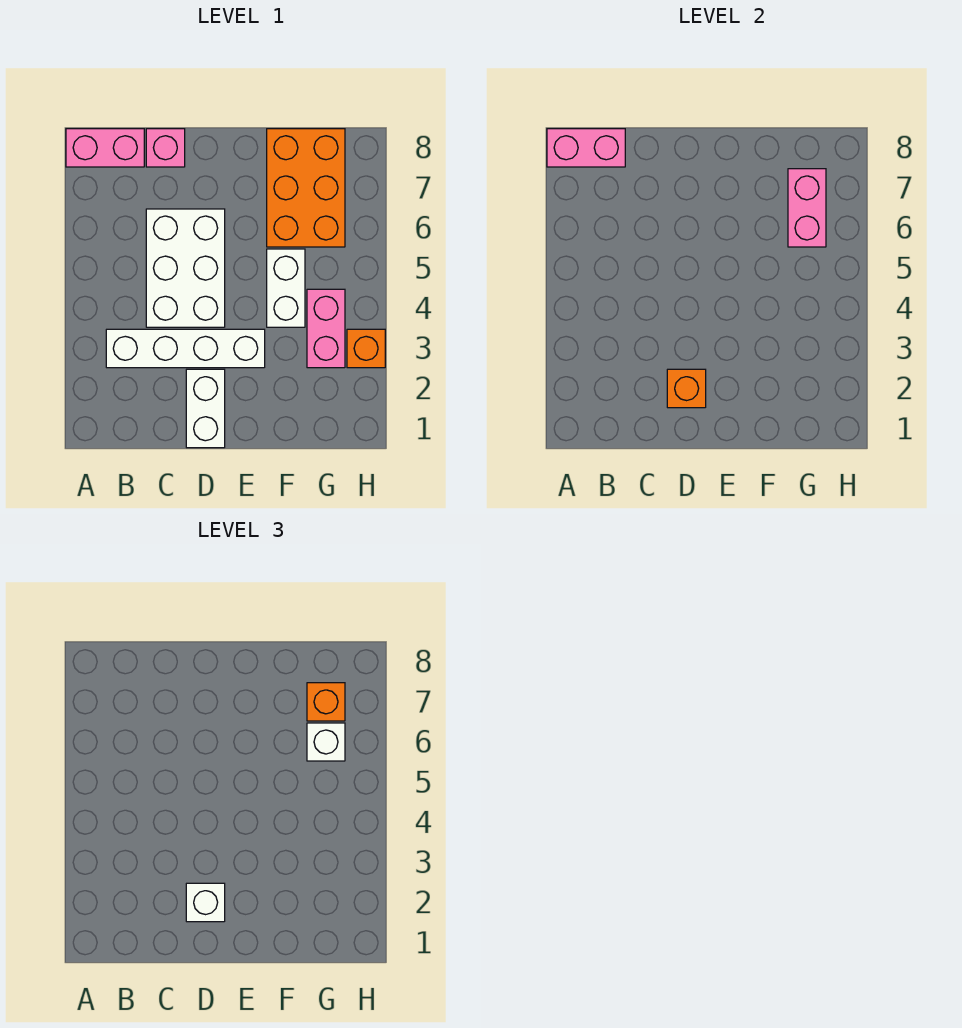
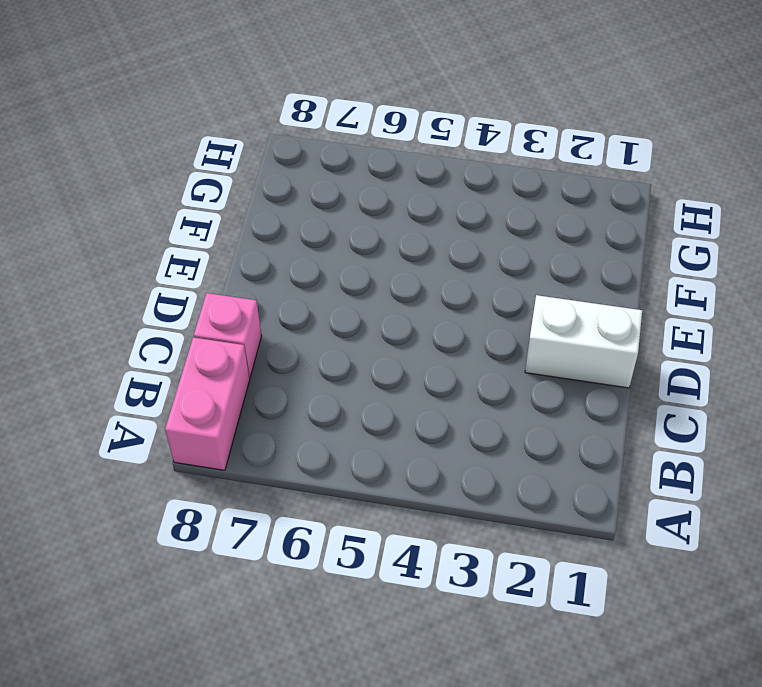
none -> white 1x4 brick [106,329,265,368]
none -> white 2x3 brick [146,209,225,327]
none -> white 1x2 brick [267,249,305,327]

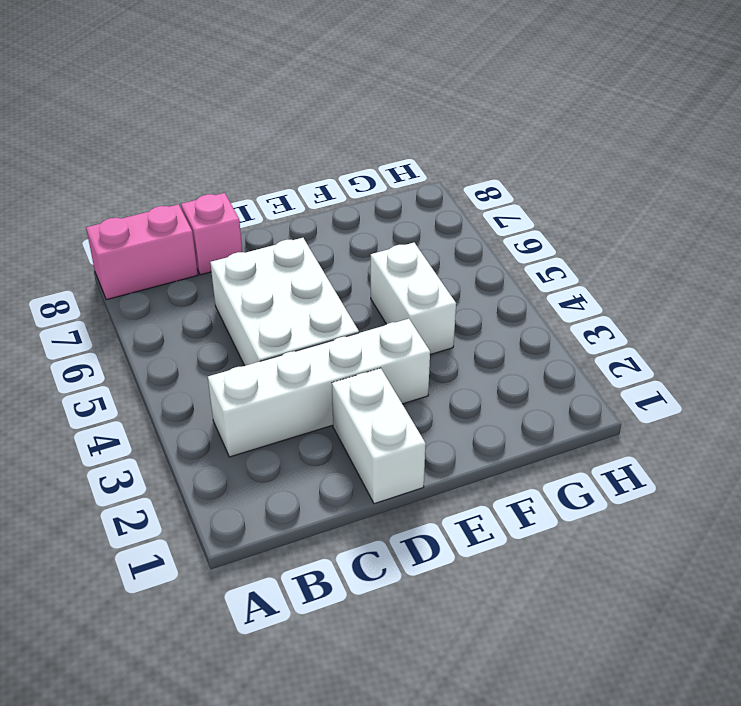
none -> orange 2x3 brick [267,129,345,247]
none -> pink 1x2 brick [307,289,345,368]
none -> orange 1x1 brick [347,329,385,368]

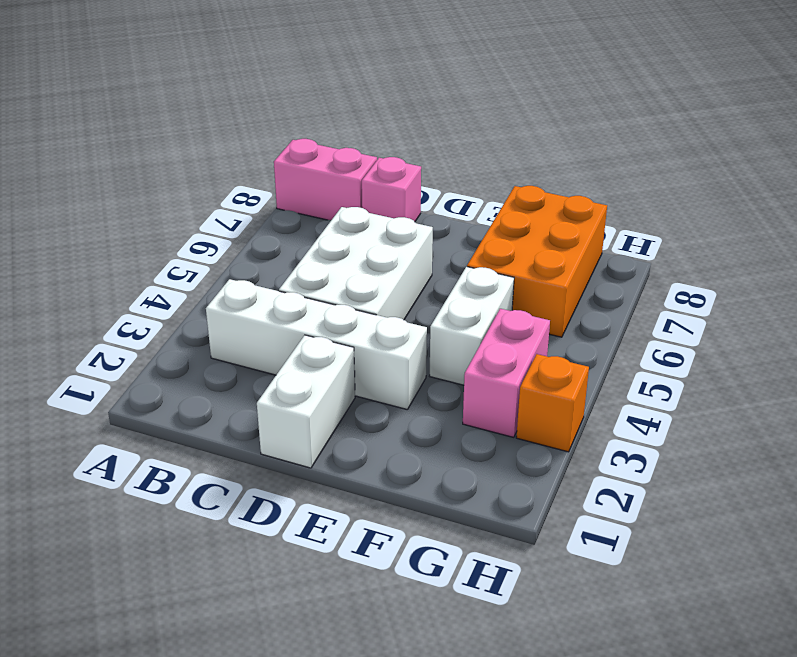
none -> pink 1x2 brick [547,129,625,167]
none -> orange 1x1 brick [667,369,706,408]
none -> pink 1x2 brick [788,169,826,247]

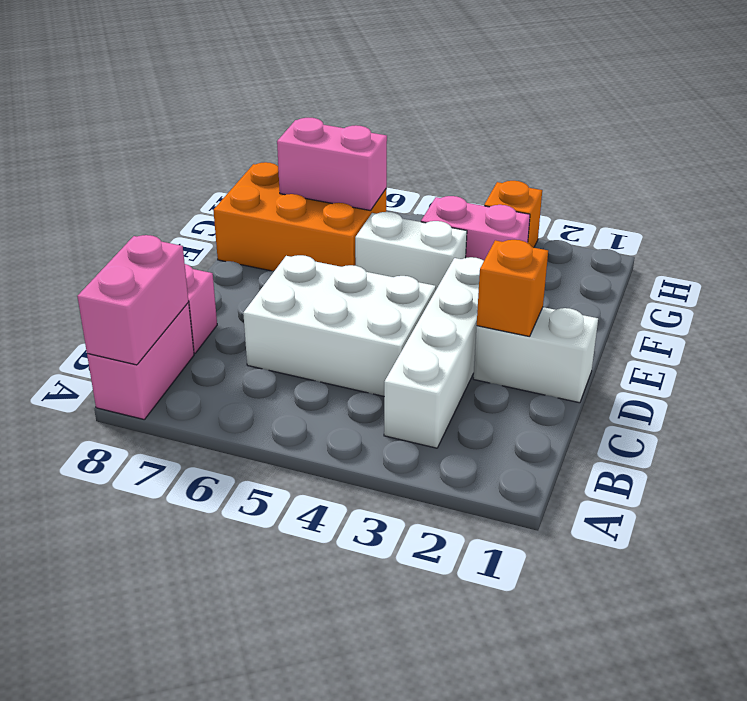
none -> white 1x1 brick [186,883,225,922]
none -> white 1x1 brick [307,723,345,761]
none -> orange 1x1 brick [307,683,345,721]

